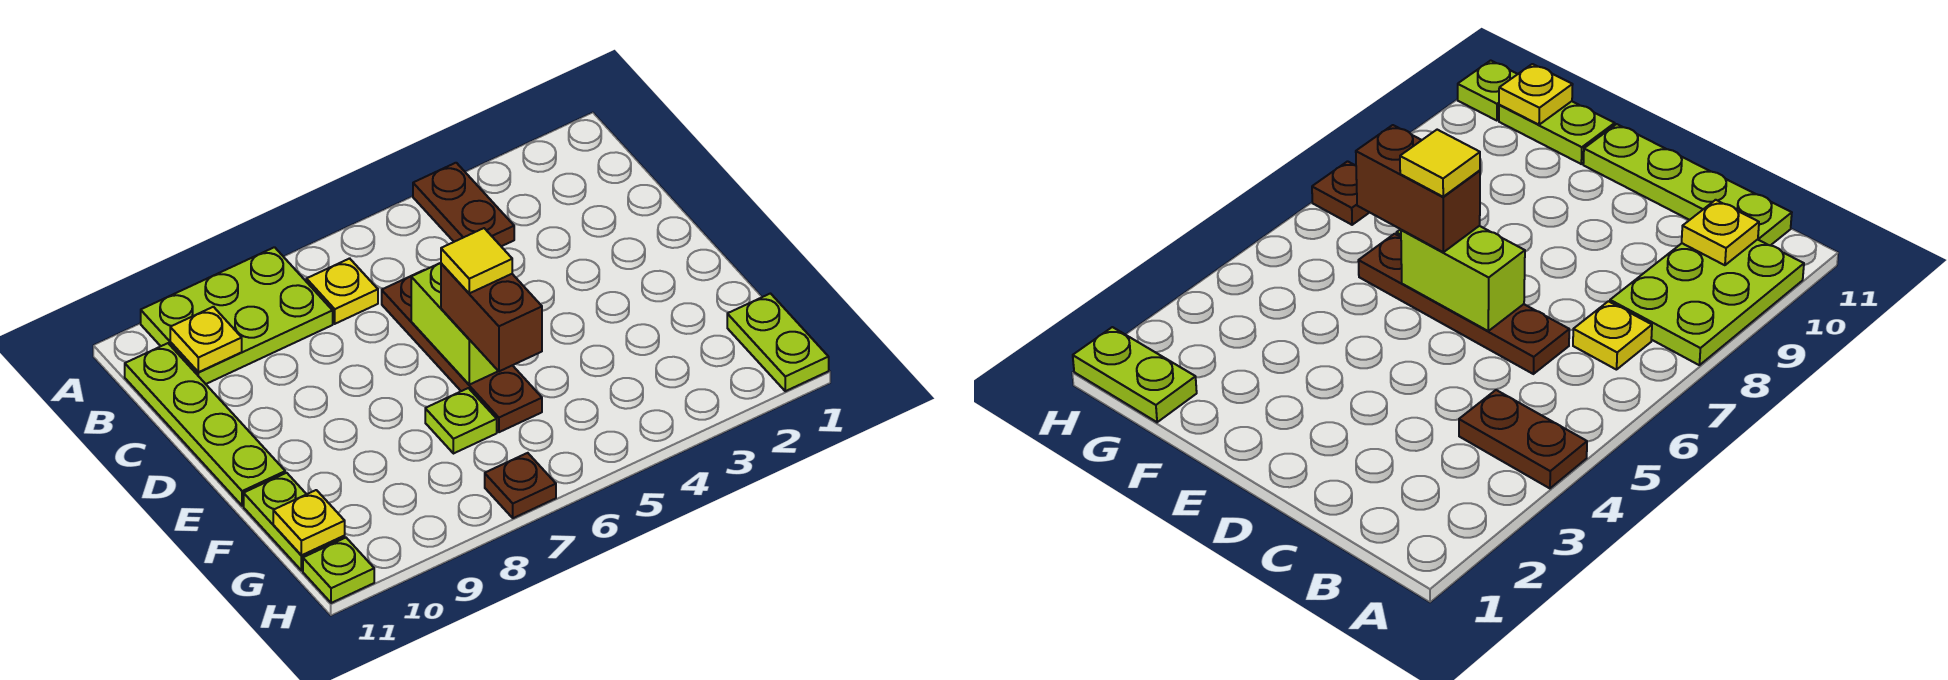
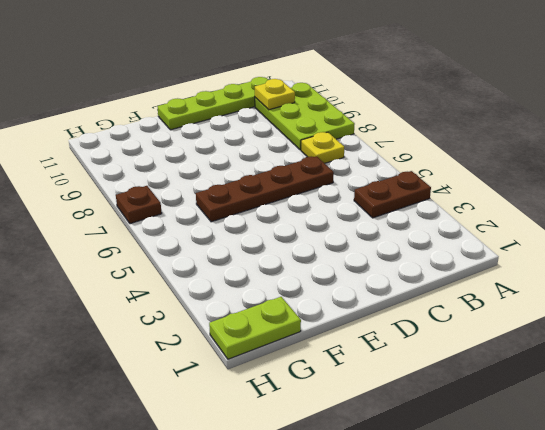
none -> lime 1x1 plate [425,388,497,454]
none -> lime 1x2 plate [244,473,345,571]
none -> lime 1x1 plate [303,538,374,603]

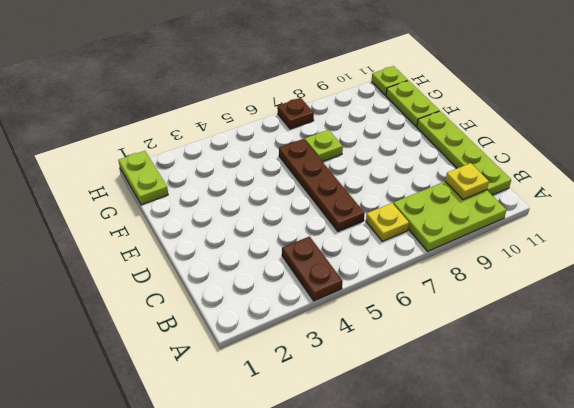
none -> lime 1x2 brick [411,263,498,385]
none -> yellow 1x1 plate [273,490,345,555]
none -> brown 1x2 brick [441,263,542,371]

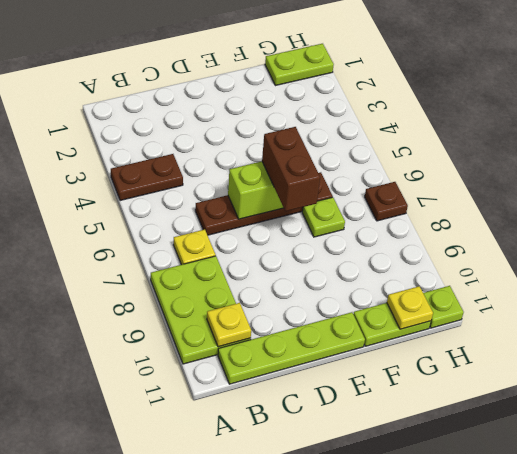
brown 1x2 brick [262,127,320,211] -> brown 1x2 brick turned to [441,263,542,371]
none -> yellow 1x1 tile [441,228,512,293]

